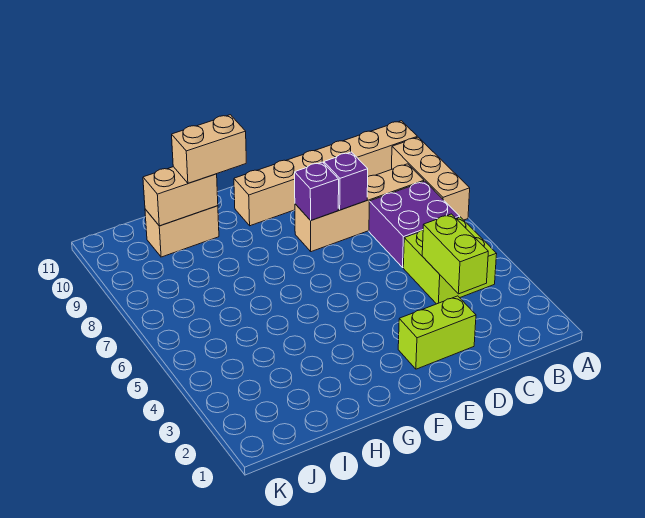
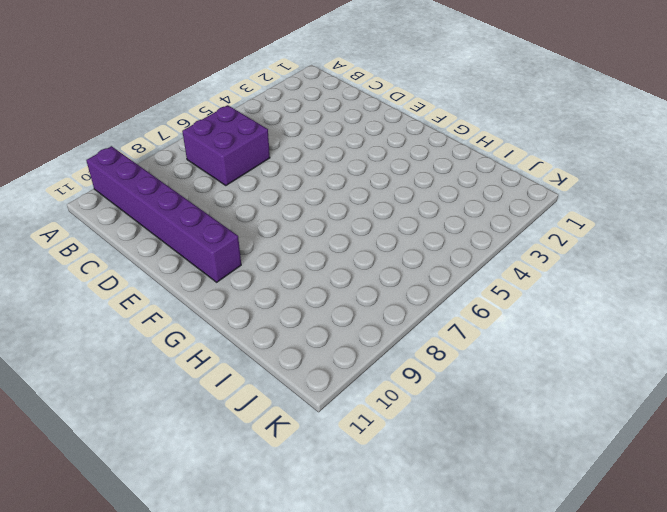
purple 1x6 brick [86,146,241,282] -> tan 1x6 brick [234,121,417,226]
none -> tan 1x3 brick [392,137,470,220]
none -> lime 2x2 brick [403,217,497,304]
none -> tan 1x4 brick [295,164,424,252]

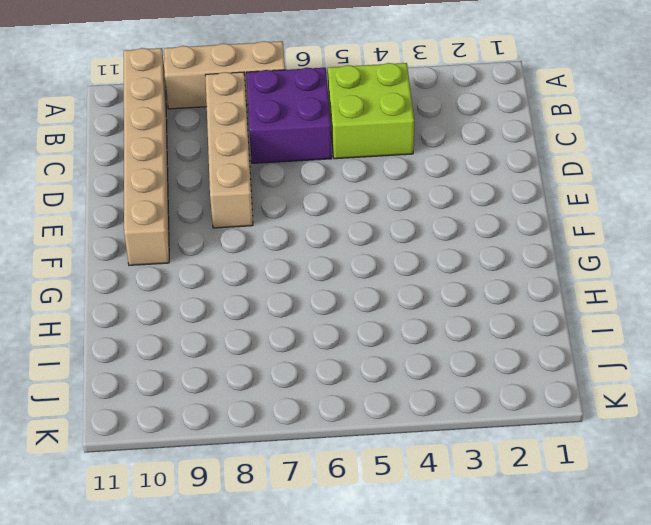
none -> lime 1x2 brick [398,296,476,369]
none -> tan 1x2 brick [145,206,219,257]
none -> lime 1x2 brick [422,214,488,294]

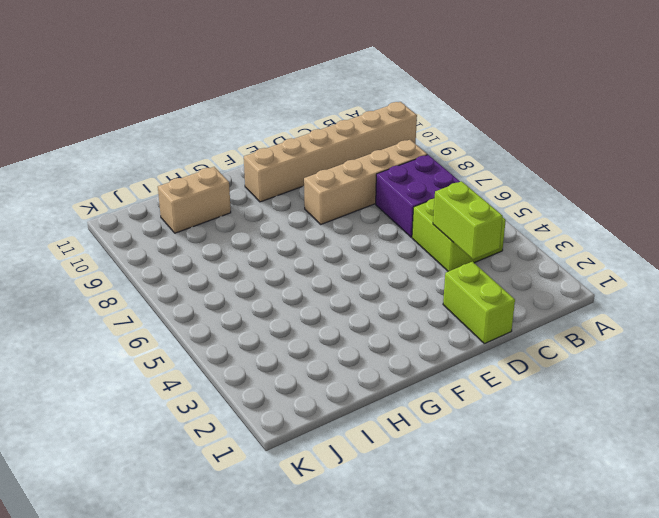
lime 1x2 brick [443,262,515,344] -> lime 1x2 brick turned to [398,296,476,369]
none -> tan 1x3 brick [392,137,470,220]
none -> purple 1x1 brick [324,152,368,210]
none -> purple 1x1 brick [295,162,339,220]

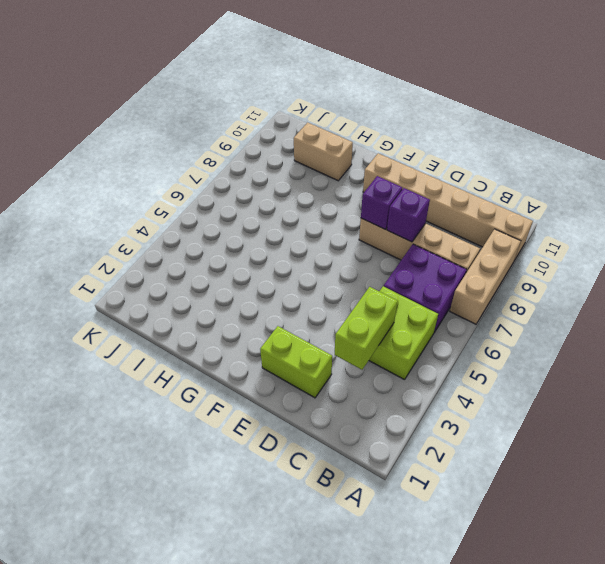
none -> tan 1x2 brick [143,167,218,226]
none -> tan 1x2 brick [172,115,246,183]

